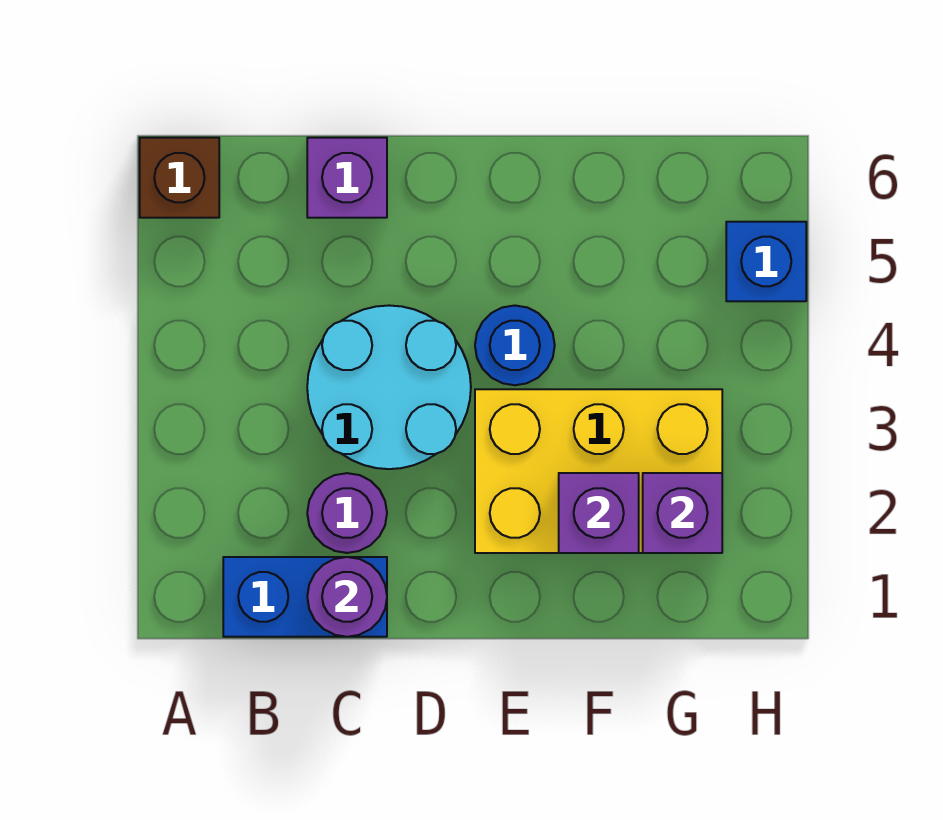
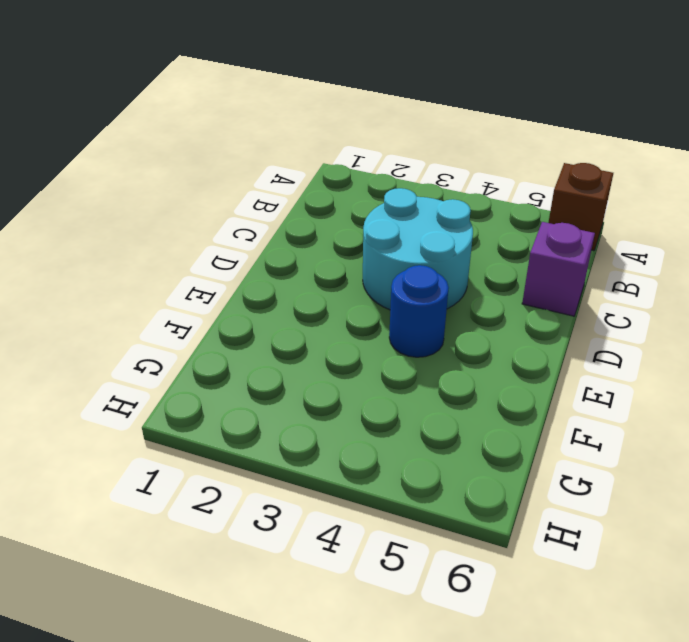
none -> blue 1x2 brick [223,557,387,637]
none -> purple 1x1 round brick [307,473,387,553]

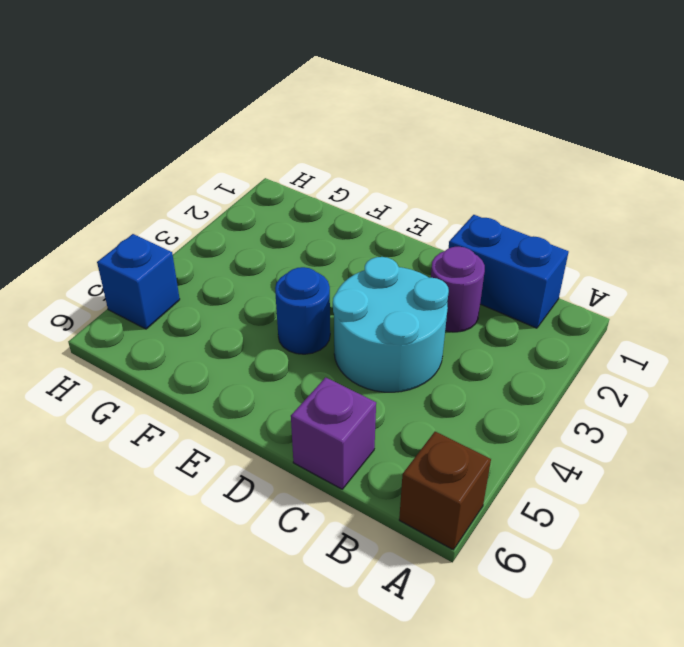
none -> yellow 2x3 brick [475,389,722,553]
none -> purple 1x1 round brick [307,557,387,637]

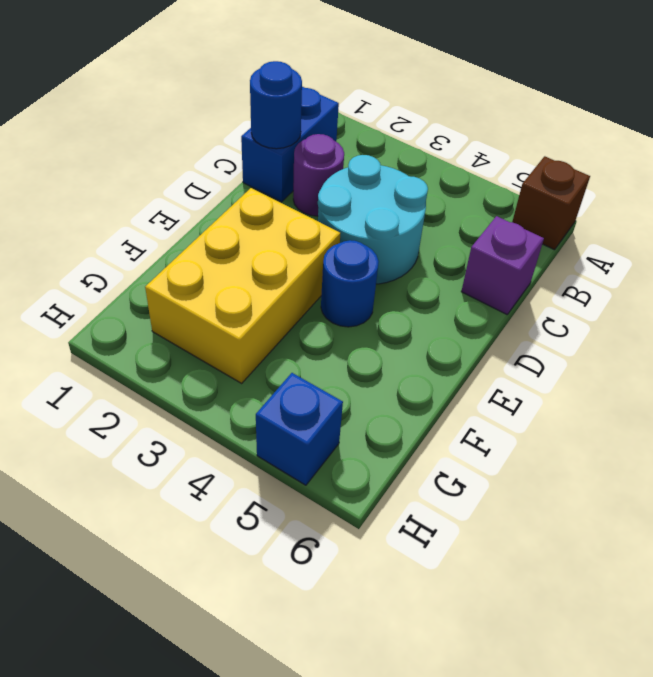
blue 1x1 round brick [250,61,302,149] -> purple 1x1 round brick [307,557,387,637]
none -> purple 1x1 brick [559,473,639,553]
none -> purple 1x1 brick [643,473,722,553]

